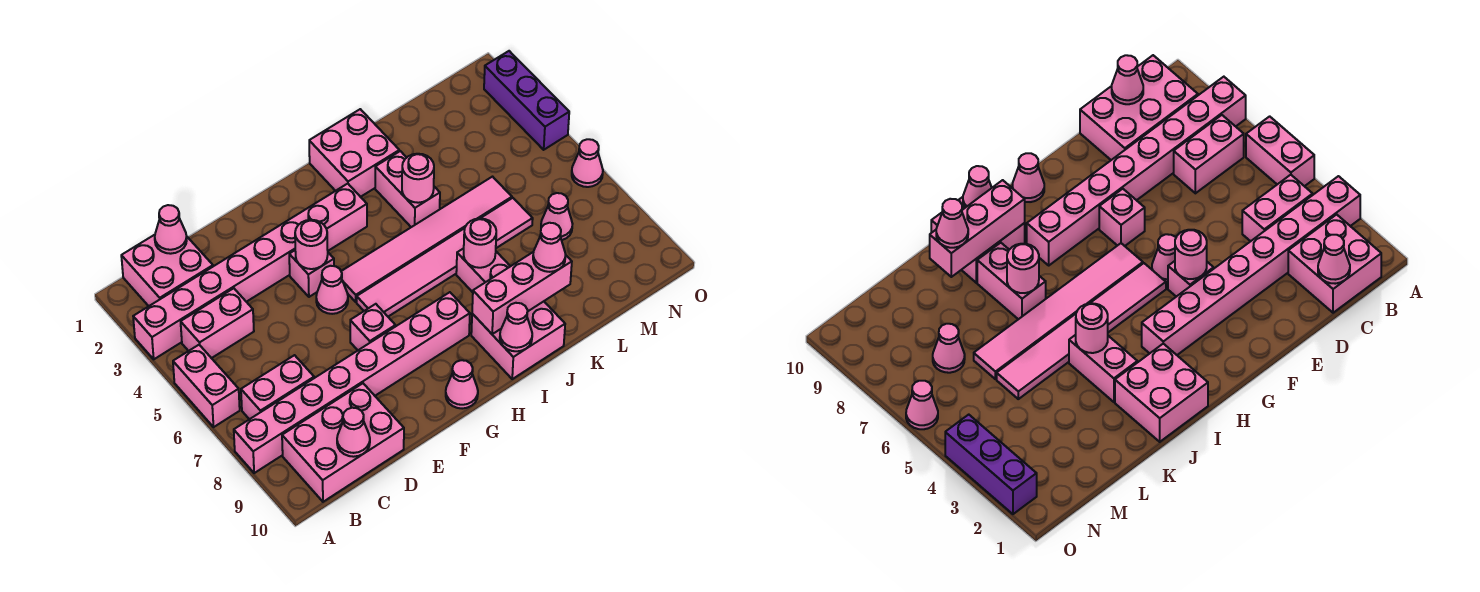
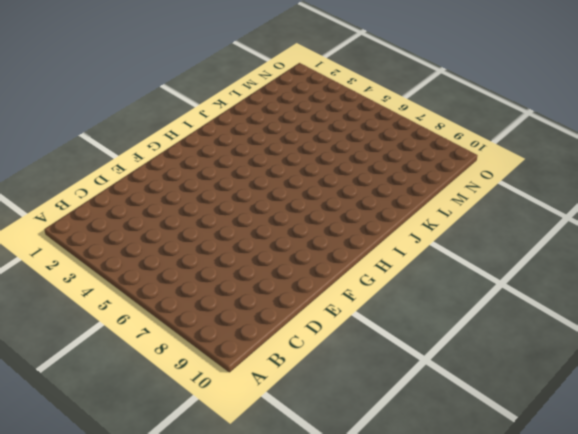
none -> pink 1x8 brick [133,184,367,359]
none -> pink 1x2 brick [173,345,240,427]
none -> pink 1x8 brick [234,292,470,473]

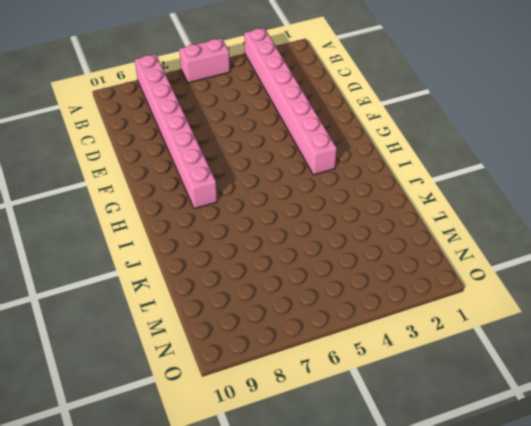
none -> pink 2x2 brick [121,235,213,306]
none -> pink 1x2 brick [181,288,254,358]
none -> pink 1x2 brick [241,355,314,419]

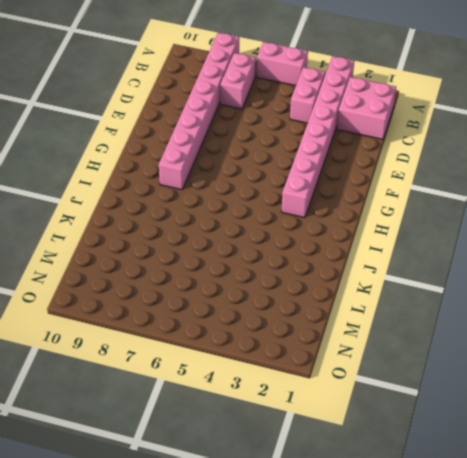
none -> pink 2x3 brick [282,383,404,502]
none -> pink 1x1 brick [289,250,334,297]
none -> pink 1x1 cone [316,266,348,314]

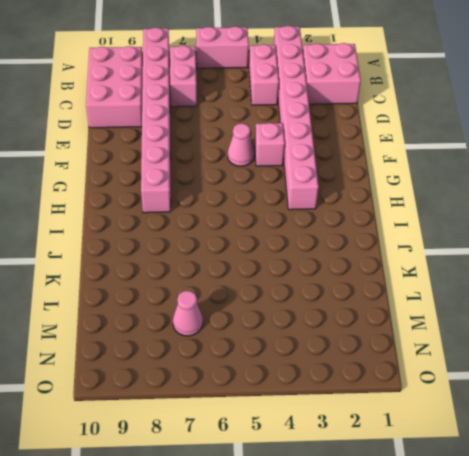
none -> pink 1x1 brick [350,304,395,350]
none -> pink 1x6 tile [341,177,512,302]
none -> pink 1x6 tile [357,198,533,317]

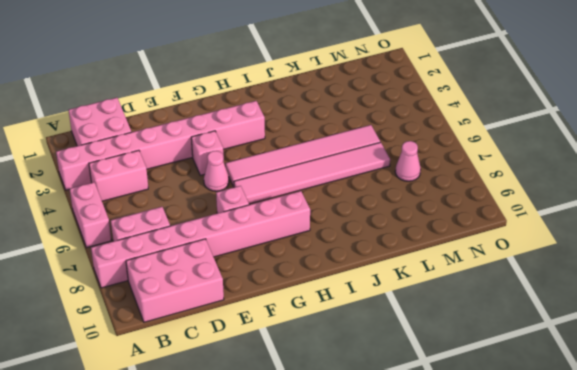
none -> pink 1x1 cone [446,360,478,409]
none -> pink 2x2 brick [309,109,399,197]
none -> pink 2x2 brick [471,301,565,379]

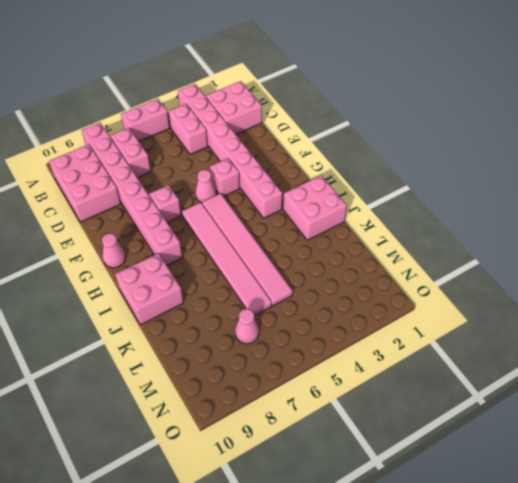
none -> pink 1x2 brick [375,151,440,227]
none -> pink 1x2 brick [456,248,510,292]
none -> purple 1x3 brick [484,51,569,150]

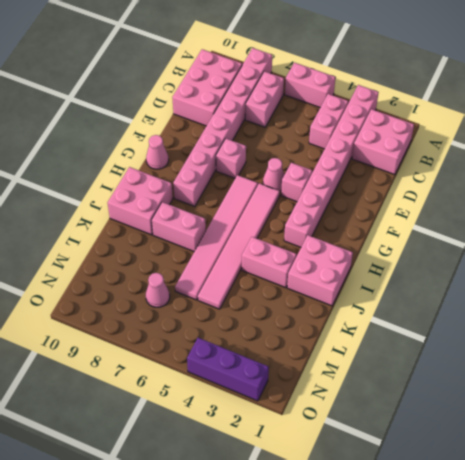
none -> pink 1x1 cone [572,139,603,187]
none -> pink 1x1 cone [155,205,187,254]
none -> pink 1x1 cone [337,408,370,457]

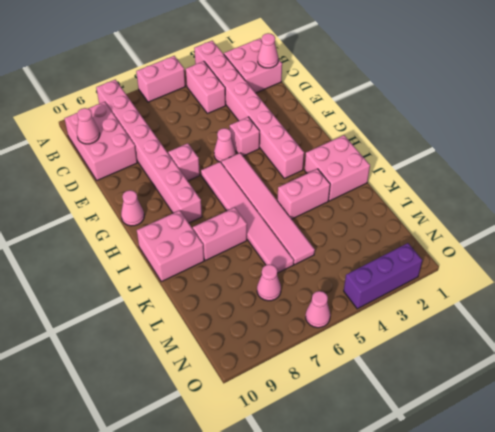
none -> pink 1x2 brick [241,355,314,419]
none -> pink 1x1 round brick [295,220,328,269]
none -> pink 1x3 brick [472,252,572,334]

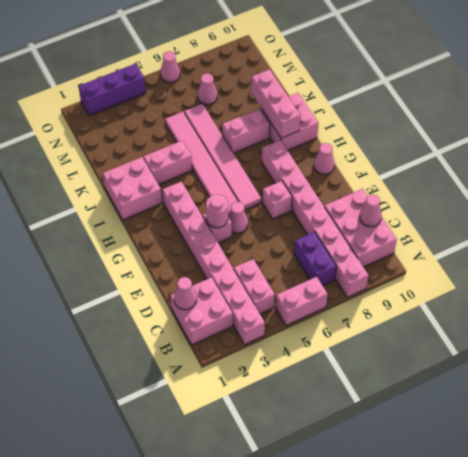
purple 1x2 brick [294,232,336,286] -> pink 1x2 brick [241,355,314,419]
none -> pink 1x1 cone [500,303,532,351]
none -> pink 1x1 round brick [402,154,434,203]
none -> pink 1x1 round brick [464,219,496,268]

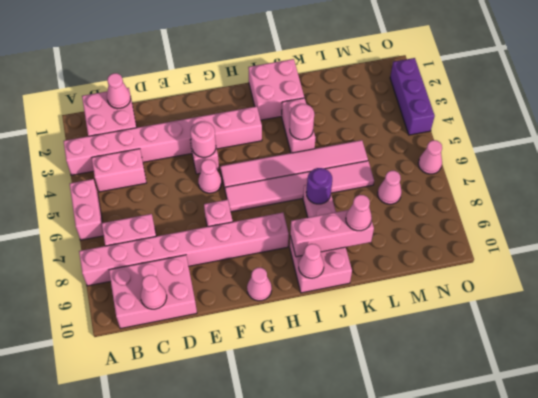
purple 1x1 round brick [306,168,332,204] -> pink 1x1 round brick [464,219,496,268]

